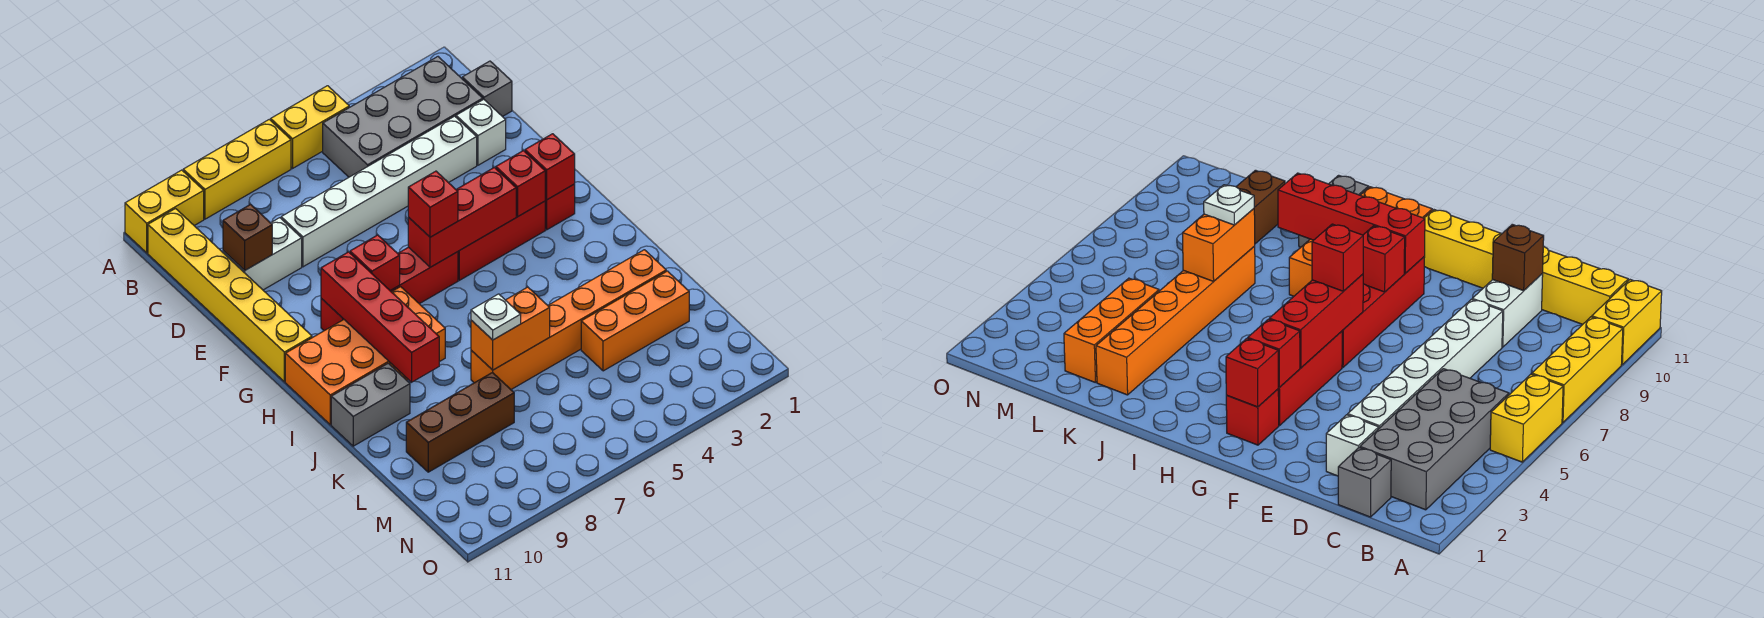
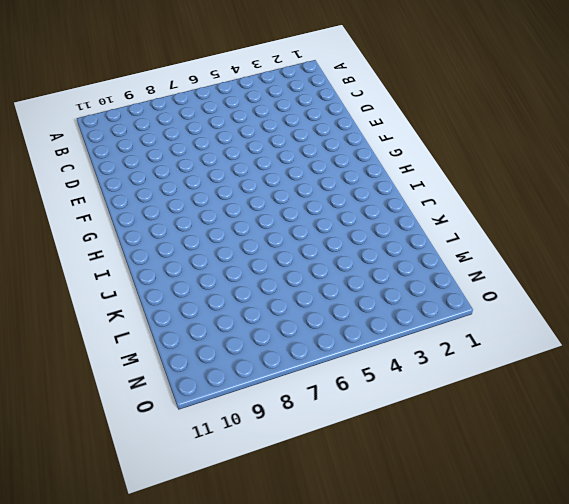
none -> yellow 1x2 brick [271,86,349,168]
none -> yellow 1x3 brick [183,120,291,219]
none -> yellow 1x2 brick [125,170,204,253]

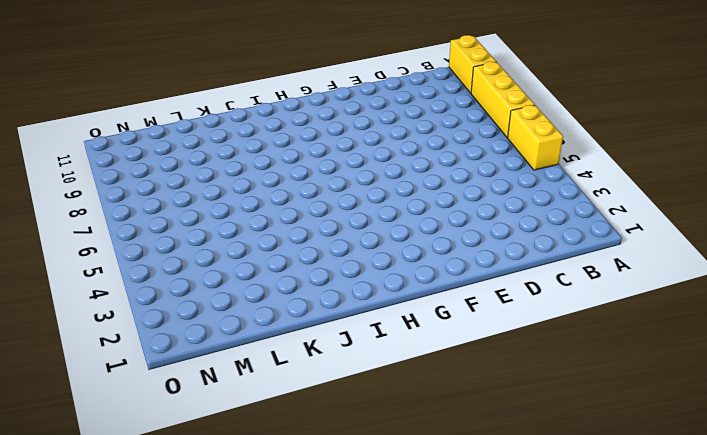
none -> grey 2x4 brick [323,57,483,177]
none -> yellow 1x6 brick [148,209,312,382]
none -> grey 1x1 brick [462,61,512,117]

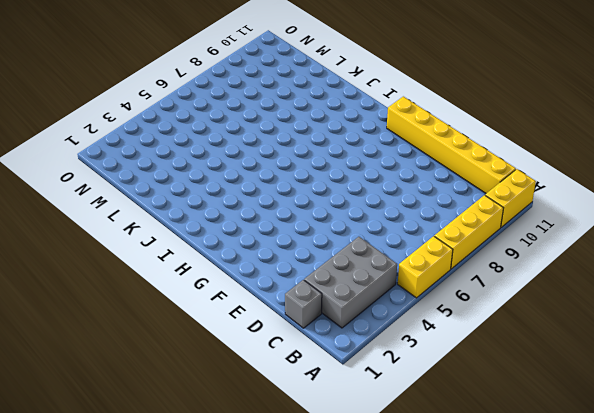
grey 2x3 brick [304,237,397,328] -> grey 2x4 brick [323,57,483,177]
none -> white 1x1 brick [456,99,506,165]
none -> white 1x6 brick [281,116,477,267]
none -> white 1x2 brick [223,218,302,290]

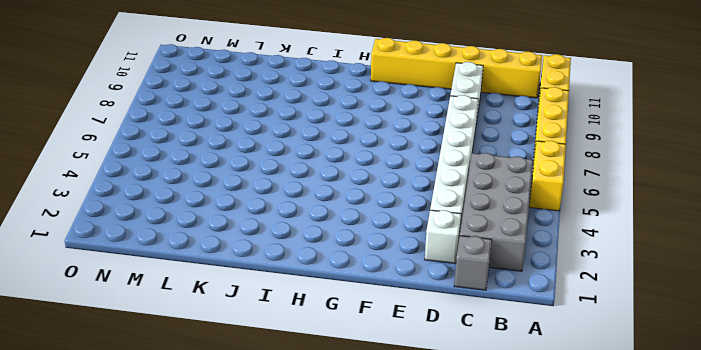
none -> red 1x1 brick [545,184,575,230]
none -> red 1x3 brick [458,201,545,280]
none -> red 1x4 brick [321,247,458,331]

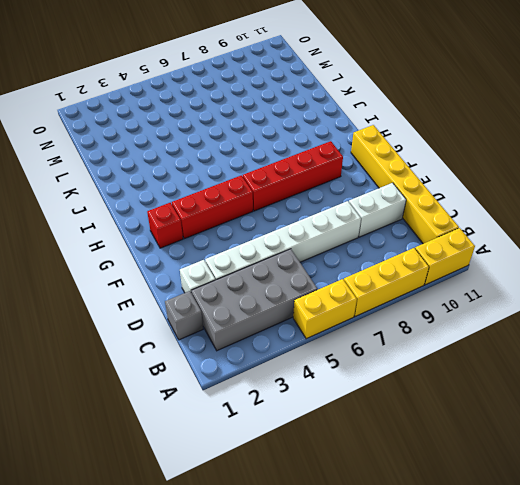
none -> orange 2x4 brick [285,287,445,425]
none -> grey 1x2 brick [331,363,410,446]
none -> orange 1x6 brick [471,250,666,389]

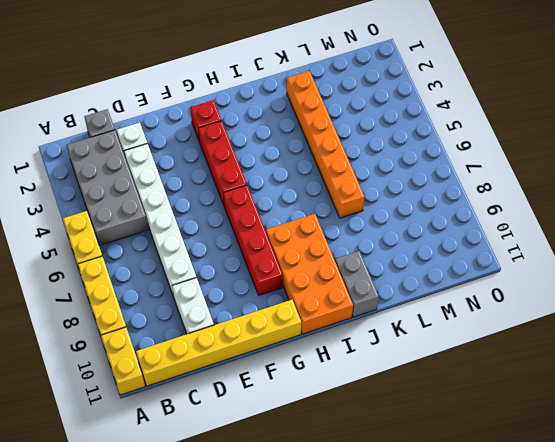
none -> orange 1x3 brick [581,271,689,371]
none -> brown 1x3 brick [406,372,514,472]
none -> brown 1x1 brick [223,204,272,270]

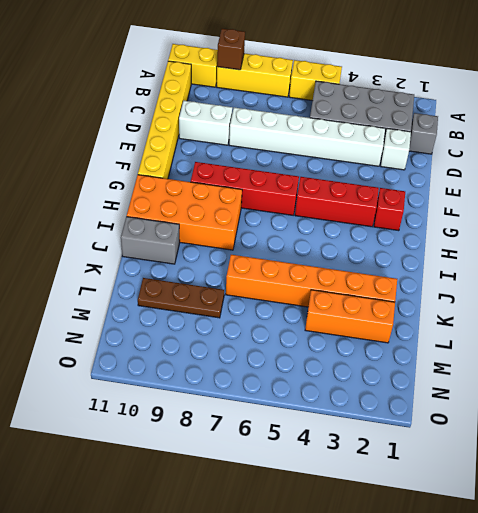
brown 1x1 brick [217,29,245,70] -> brown 1x1 brick moved to [223,204,272,270]
brown 1x3 plate [138,278,224,318] -> brown 1x3 brick [406,372,514,472]
none -> red 1x1 brick [525,134,575,200]
none -> red 1x1 brick [496,150,545,216]
none -> red 1x3 brick [408,167,516,267]

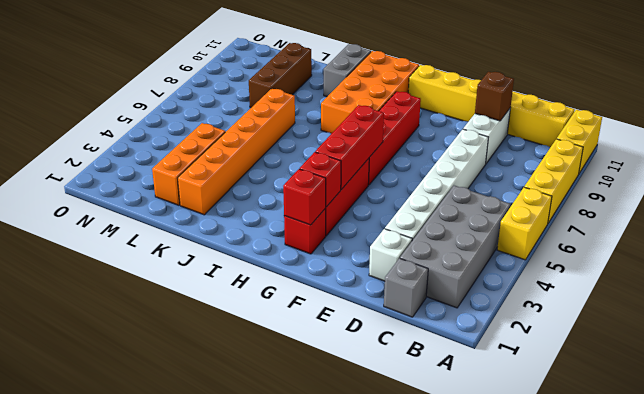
none -> red 1x1 brick [350,235,400,291]
none -> red 1x4 brick [321,252,439,382]
none -> orange 1x2 brick [471,287,550,370]

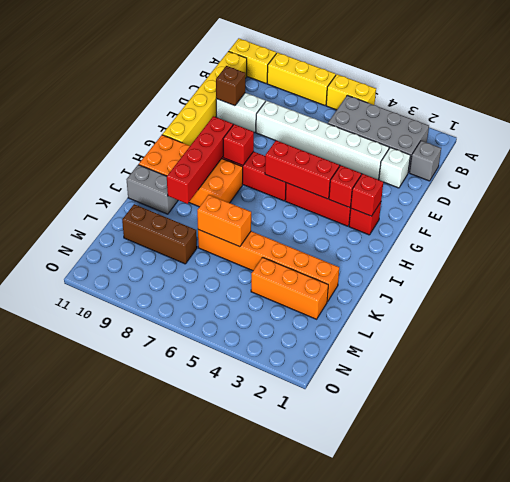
none -> red 1x1 brick [408,171,458,237]
none -> white 1x1 plate [471,294,521,340]

